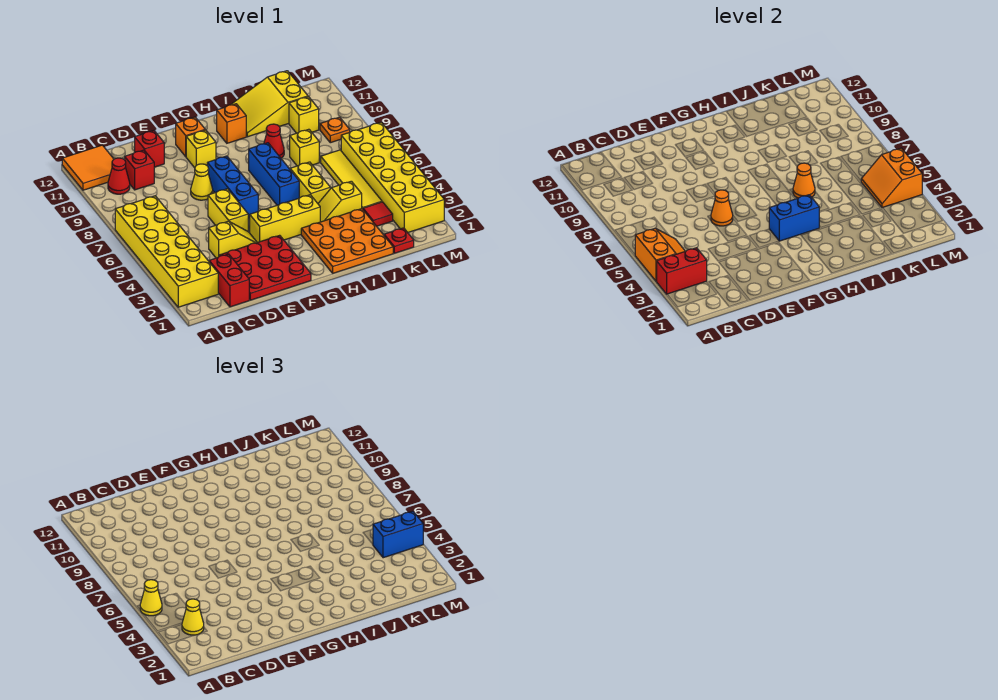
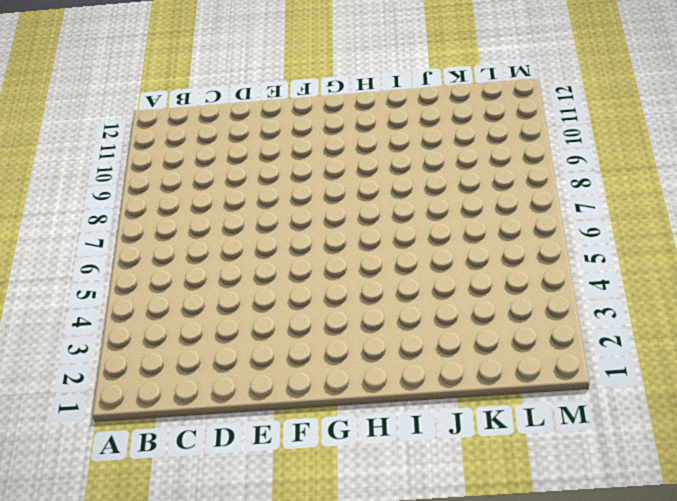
none -> yellow 2x6 brick [115,196,218,307]
none -> orange 2x2 tile [62,145,114,190]
none -> red 1x1 cone [108,158,130,194]
none -> red 1x2 brick [209,254,249,307]

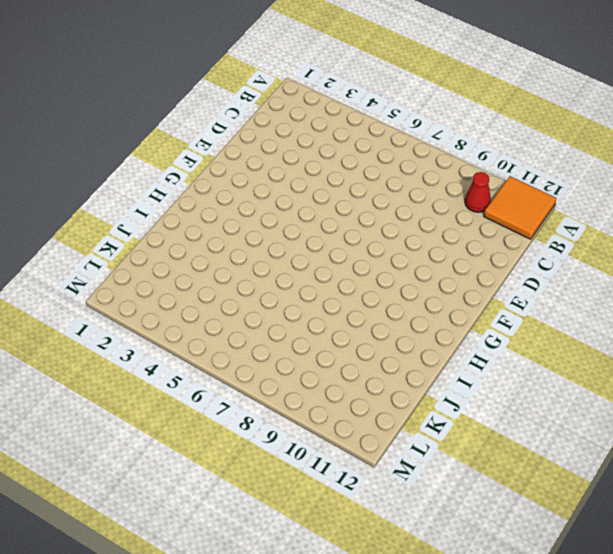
none -> yellow 2x6 brick [115,196,218,307]
none -> red 1x2 brick [209,254,249,307]
none -> red 1x1 brick [125,150,154,190]
none -> red 3x3 plate [219,235,311,300]

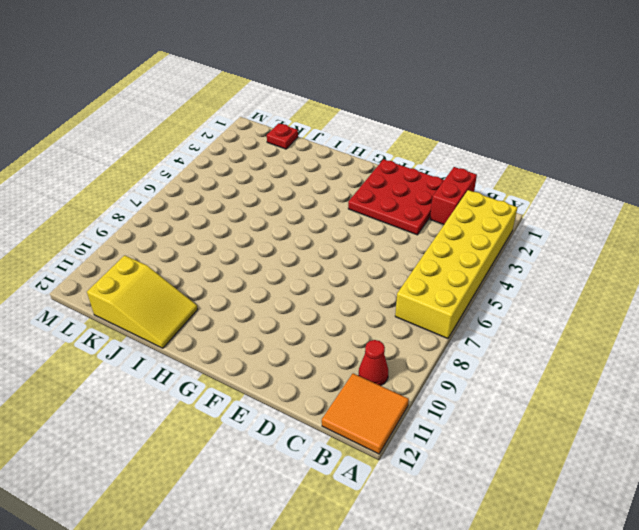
none -> red 1x1 brick [125,150,154,190]
none -> yellow 1x2 slope [209,221,257,258]
none -> red 1x1 brick [135,131,164,167]
none -> yellow 1x2 brick [208,189,248,231]

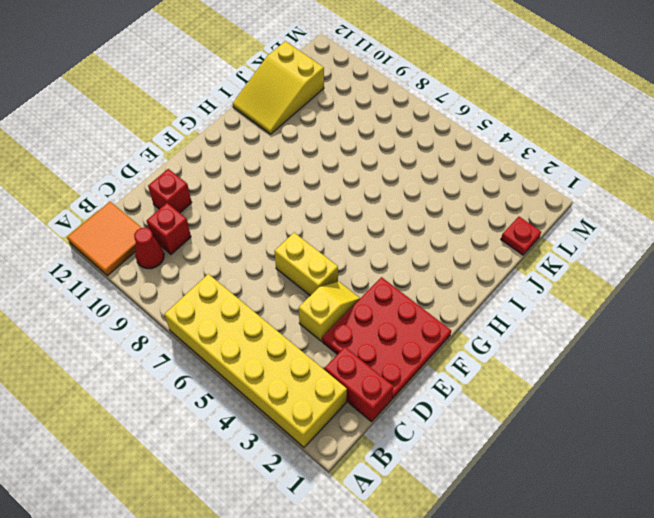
none -> yellow 1x1 cone [191,164,213,200]
none -> yellow 1x3 brick [250,195,320,243]
none -> blue 1x3 brick [207,156,258,219]
none -> yellow 1x1 brick [186,130,216,168]

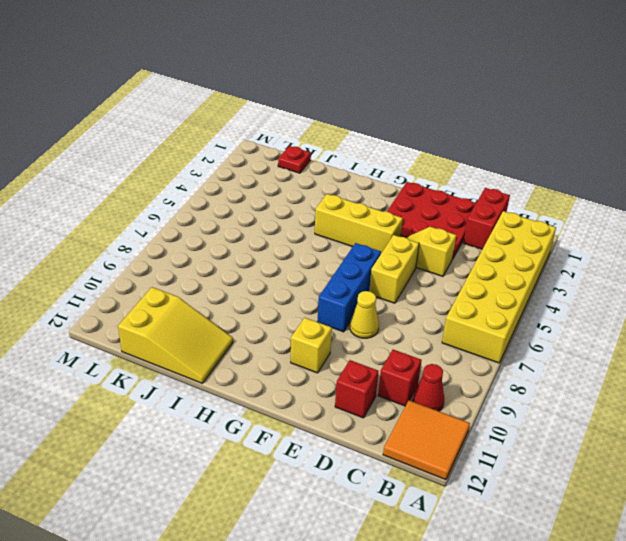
none -> orange 1x1 brick [176,117,205,157]
none -> orange 3x3 plate [301,209,393,273]
none -> blue 1x3 brick [249,143,299,205]
none -> orange 1x1 brick [216,104,246,143]

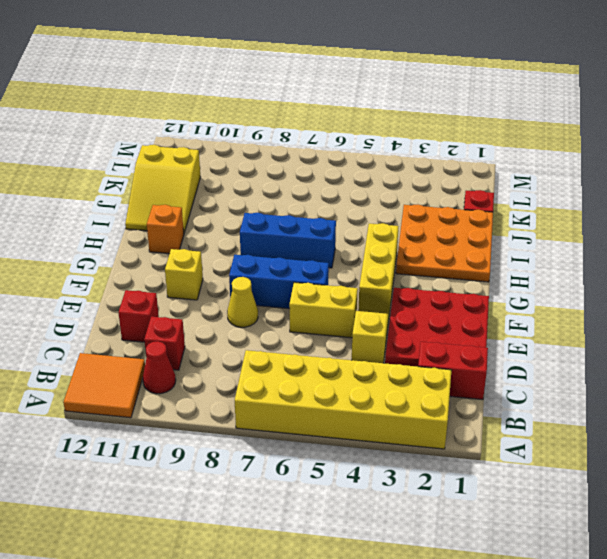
none -> orange 1x1 brick [176,117,205,157]
none -> yellow 1x2 slope [318,181,362,222]
none -> yellow 1x2 brick [290,162,330,203]
none -> red 1x1 cone [264,124,284,158]

